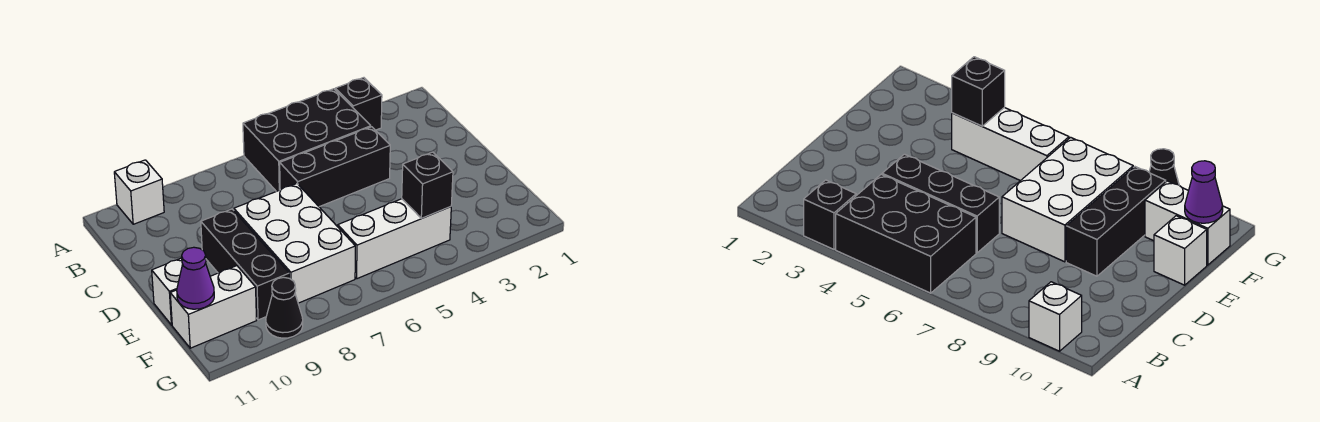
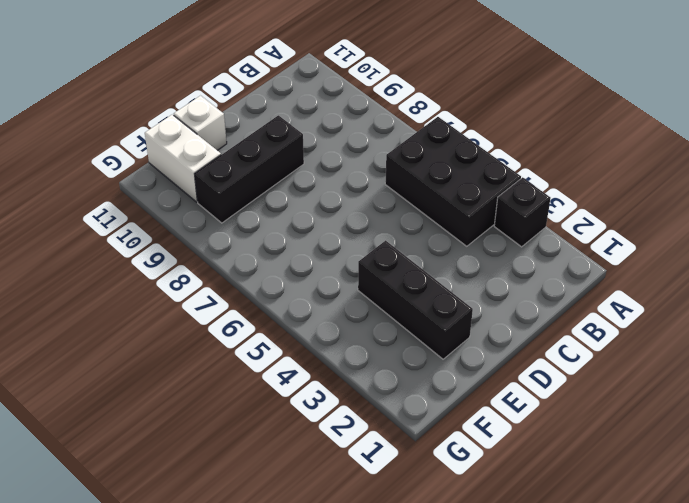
black 1x3 brick [358,241,473,359] -> black 1x3 brick moved to [280,127,390,207]
none -> white 1x1 brick [114,160,164,224]
none -> white 2x3 brick [234,184,355,303]
none -> white 1x3 brick [338,199,451,279]

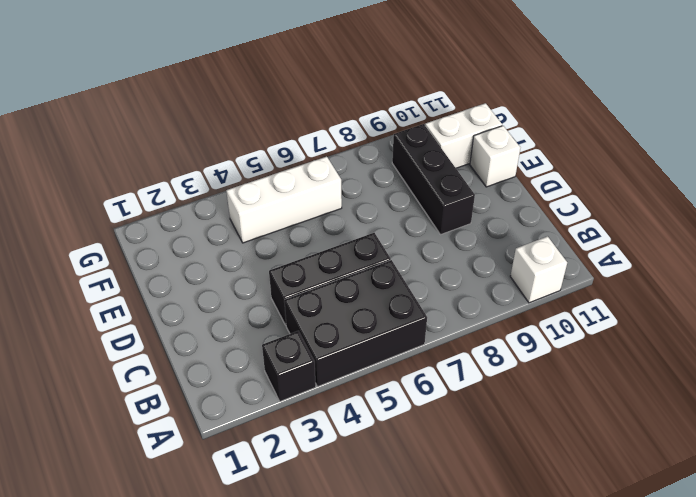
none -> white 2x3 brick [234,184,355,303]
none -> black 1x1 cone [266,277,303,338]
none -> black 1x1 brick [402,152,453,218]

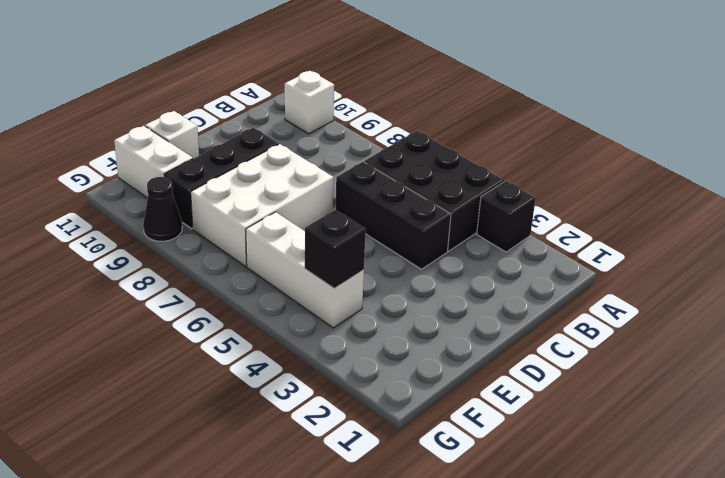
none -> purple 1x1 cone [177,247,214,309]

